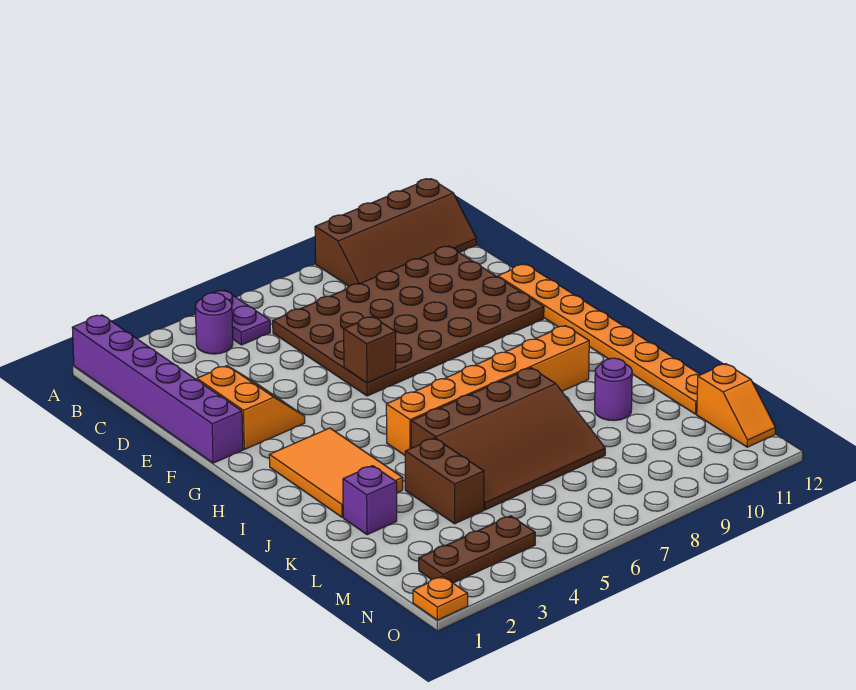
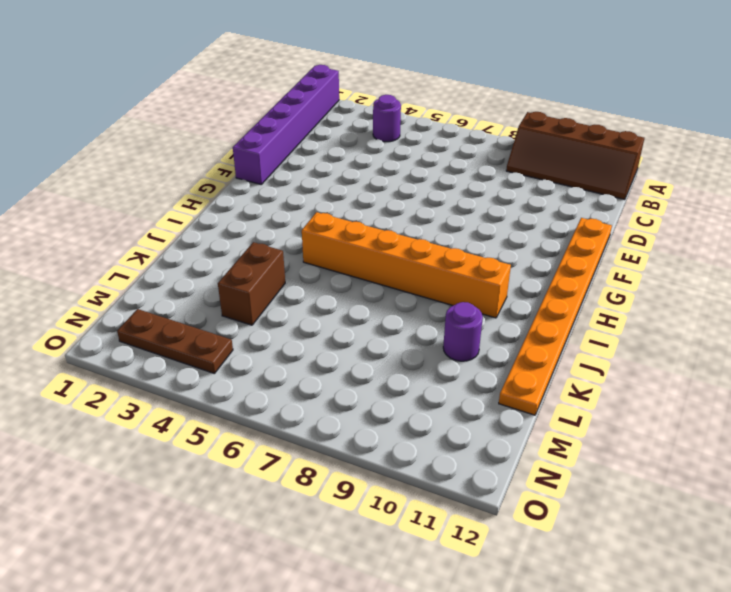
none -> purple 1x2 plate [196,290,270,345]
none -> brown 4x6 plate [273,246,544,396]
none -> orange 2x2 slope [197,366,305,449]

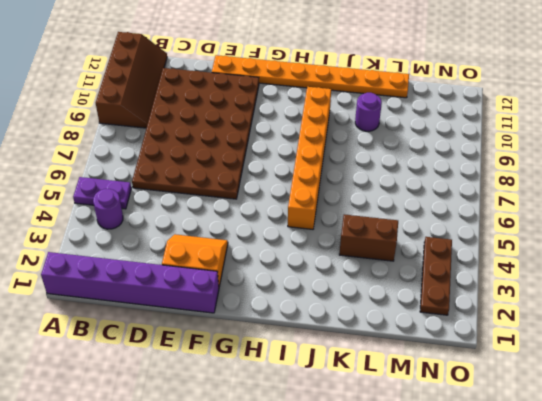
none -> orange 2x3 tile [269,428,403,517]
none -> brown 3x4 slope [411,368,605,510]
none -> purple 1x1 brick [343,466,397,535]

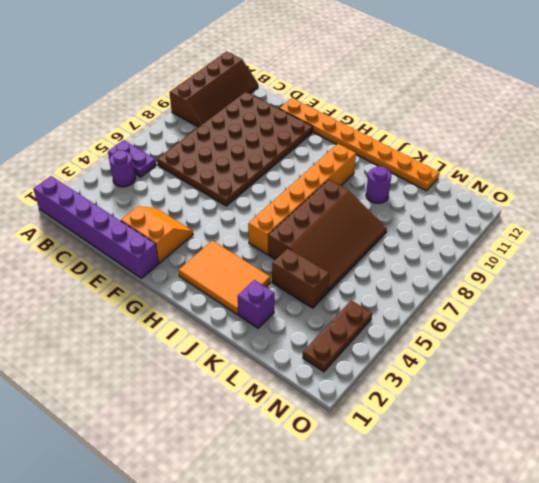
none -> orange 1x2 slope [697,364,775,447]
none -> orange 1x1 plate [413,576,468,620]
none -> brown 1x1 brick [344,317,396,383]

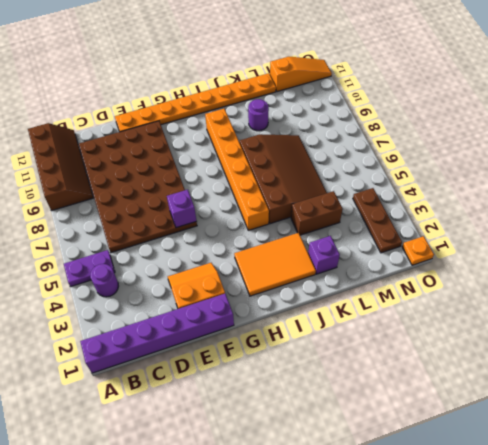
purple 1x1 brick [167,190,196,228] -> brown 1x1 brick [344,317,396,383]
orange 1x3 slope [270,57,332,92] -> orange 1x2 slope [697,364,775,447]

